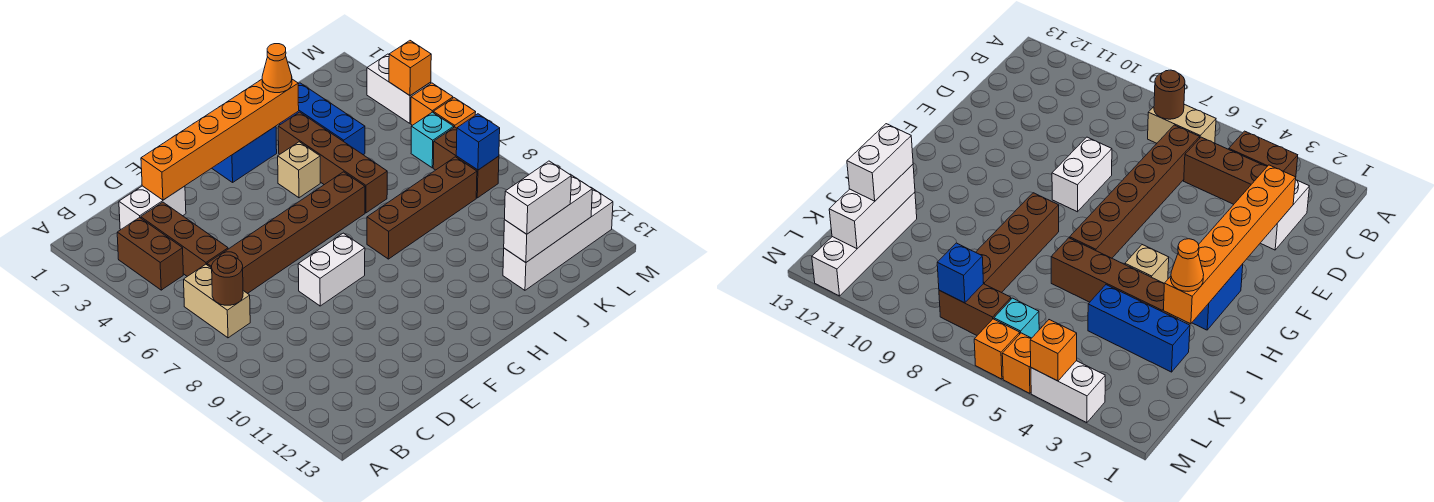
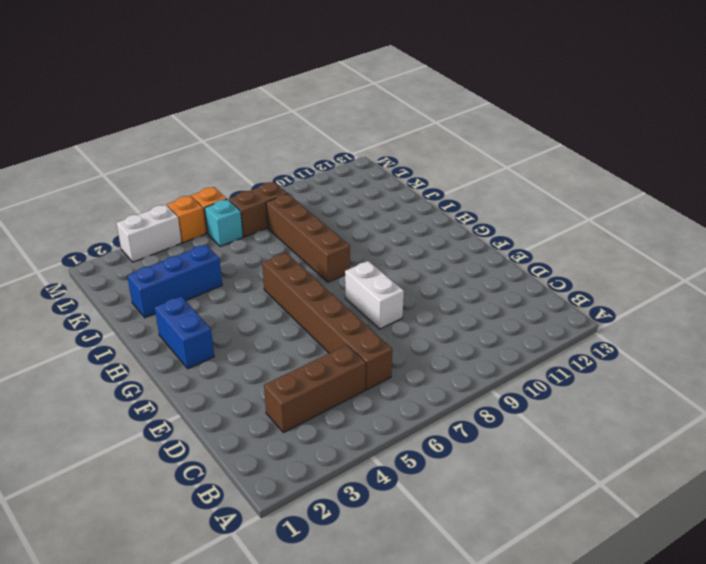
none -> brown 1x2 brick [117,217,183,290]
none -> tan 1x2 brick [184,264,250,338]
none -> white 1x2 brick [119,186,186,229]

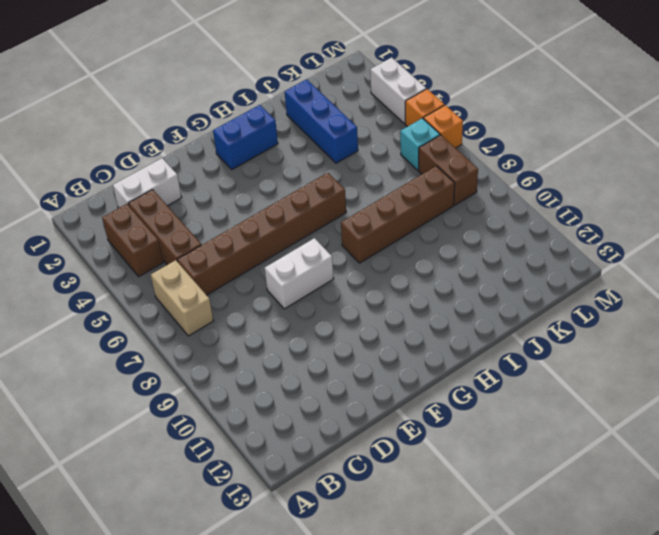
none -> tan 1x1 brick [278,142,320,198]
none -> brown 1x4 brick [278,112,387,213]
none -> white 1x4 brick [503,188,613,290]

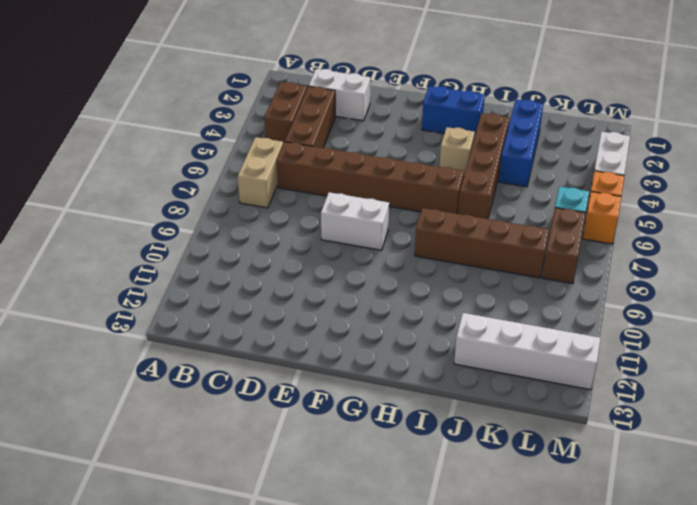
none -> brown 1x1 round brick [212,255,243,305]
none -> orange 1x6 brick [141,79,299,200]
none -> white 1x3 brick [504,174,592,262]

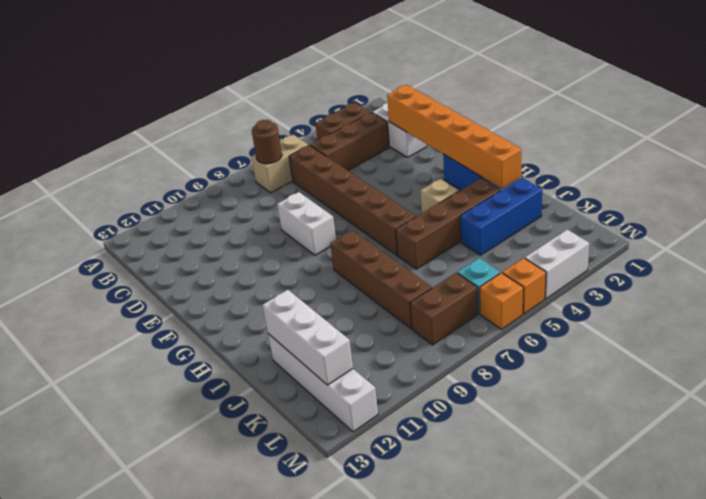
none -> blue 1x1 brick [456,114,500,170]
none -> orange 1x1 brick [389,41,431,96]
none -> orange 1x1 cone [262,44,292,93]

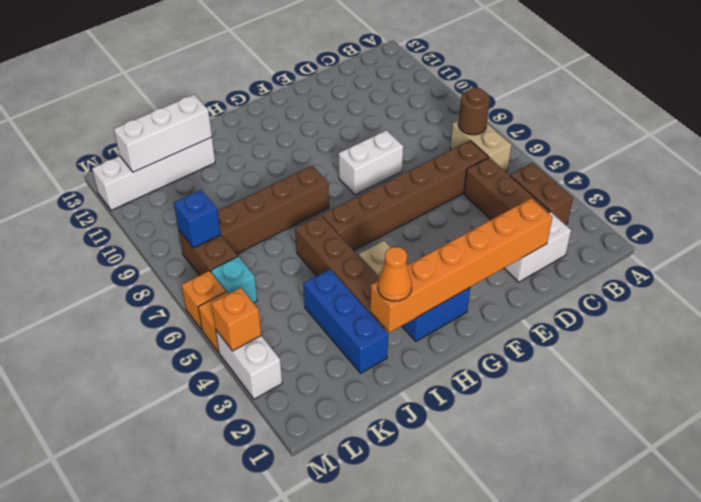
none -> white 1x2 brick [505,161,571,234]

